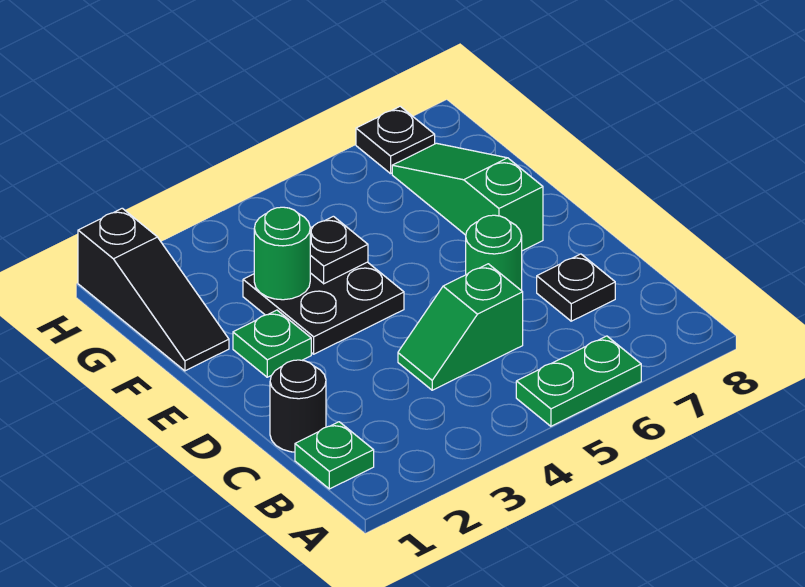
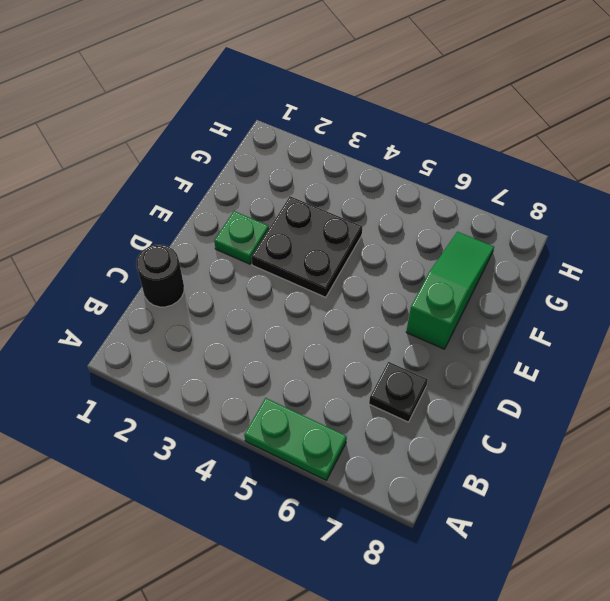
none -> green 1x1 plate [295,422,374,489]
none -> green 1x2 slope [398,264,523,390]
none -> green 1x1 round brick [466,215,522,290]

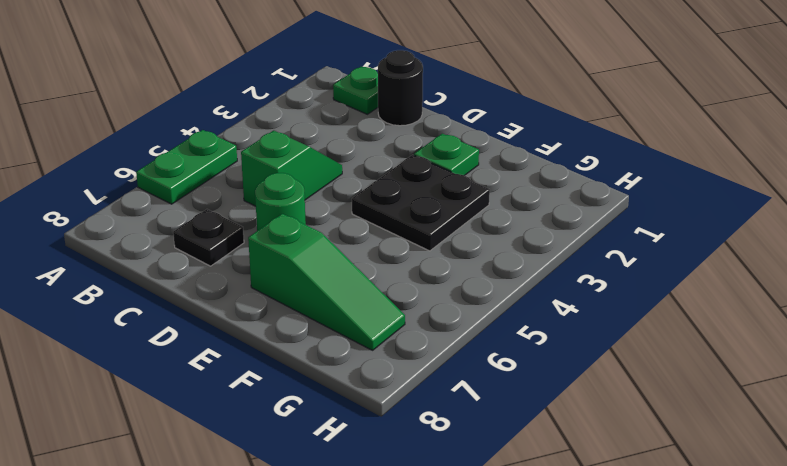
none -> black 1x3 slope [78,208,229,371]
none -> black 1x1 plate [356,106,435,174]
none -> green 1x1 round brick [254,207,310,300]

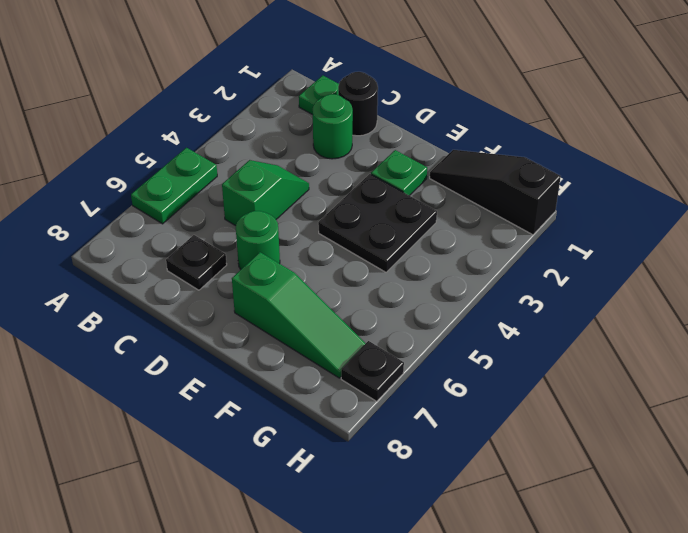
green 1x1 round brick [313,94,353,159] -> green 1x1 round brick moved to [254,207,310,300]
none -> black 1x1 plate [310,216,368,284]

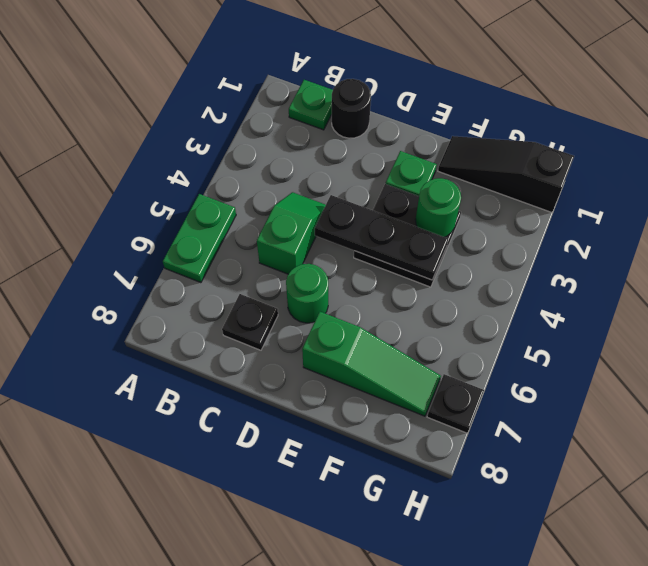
black 1x3 plate [315,195,448,280] -> black 1x1 plate [310,216,368,284]

